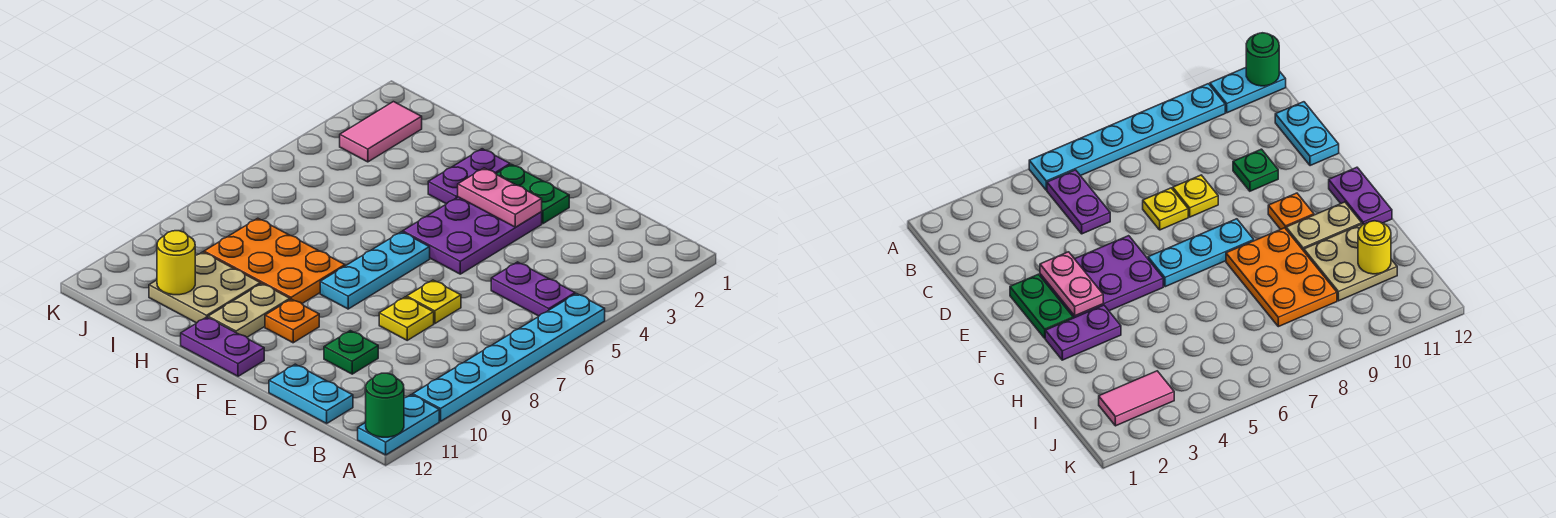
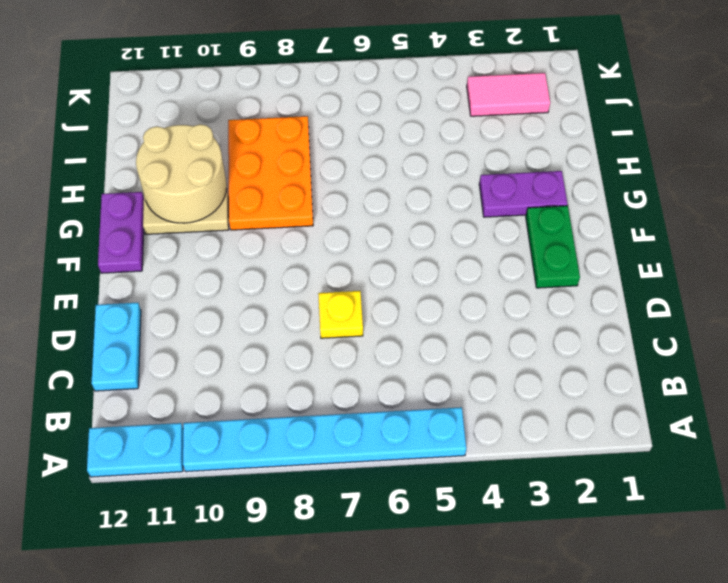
tan 2x2 round brick [136,124,227,223] -> none
none -> purple 1x2 plate [491,262,575,316]
none -> yellow 1x1 plate [379,297,434,340]
none -> green 1x1 plate [324,331,378,374]

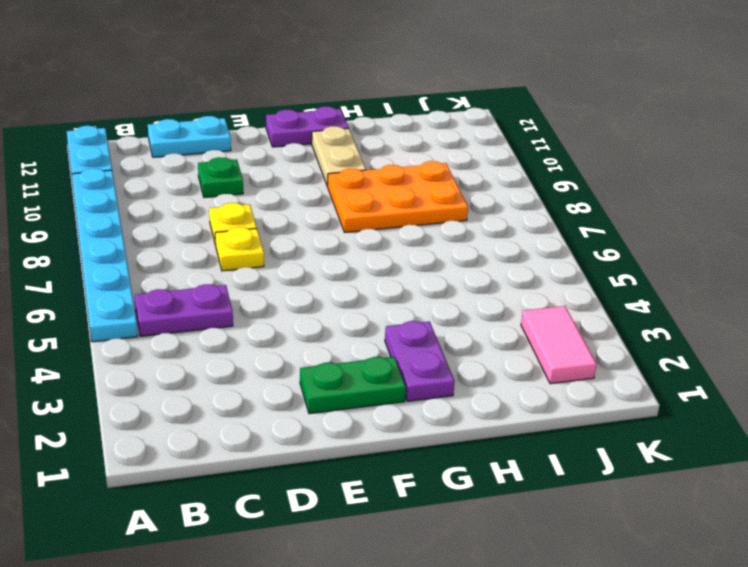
none -> purple 2x3 plate [403,197,542,274]
none -> cyan 1x3 plate [320,232,430,309]
none -> orange 1x1 plate [265,299,319,343]

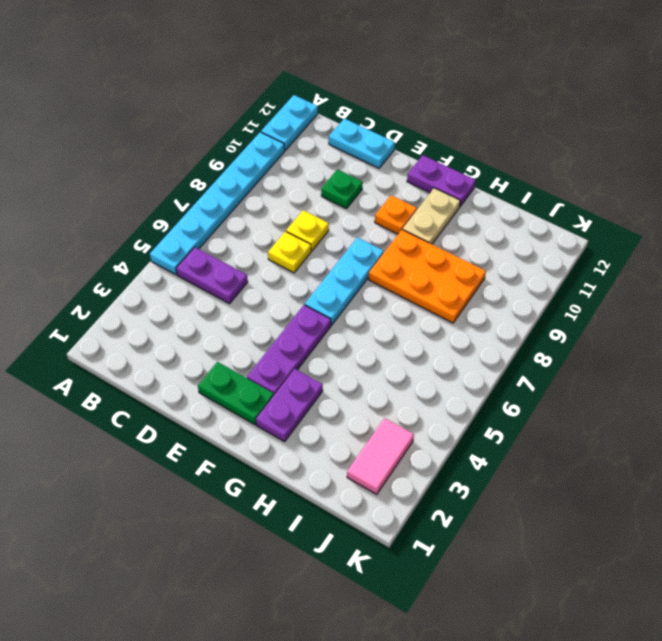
purple 1x3 plate [247,305,331,395] -> purple 2x3 plate [403,197,542,274]
none -> tan 2x2 plate [149,252,260,323]
none -> green 1x1 round brick [366,373,404,437]
none -> pink 1x2 plate [458,168,542,227]

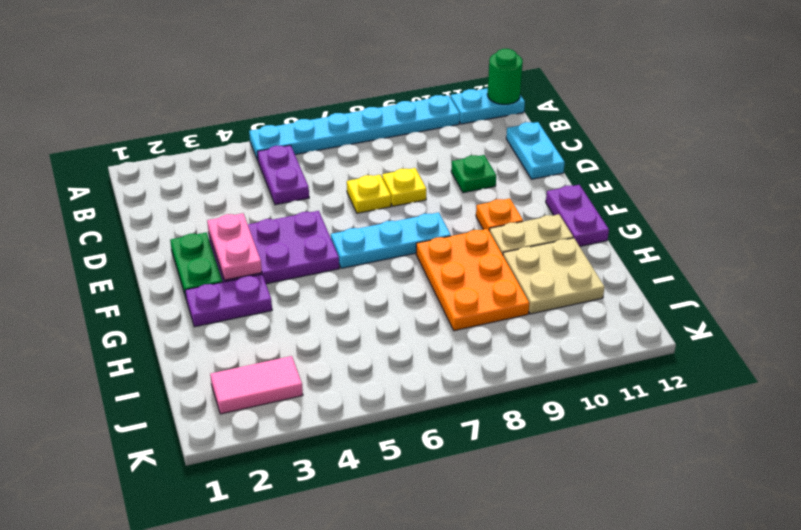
none -> yellow 1x1 round brick [157,231,195,295]

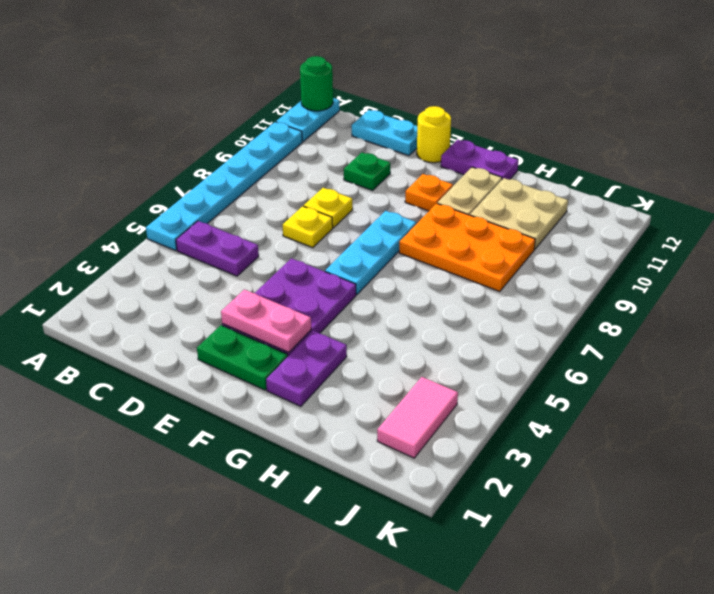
yellow 1x1 round brick [417,106,451,163] -> yellow 1x1 round brick moved to [157,231,195,295]

